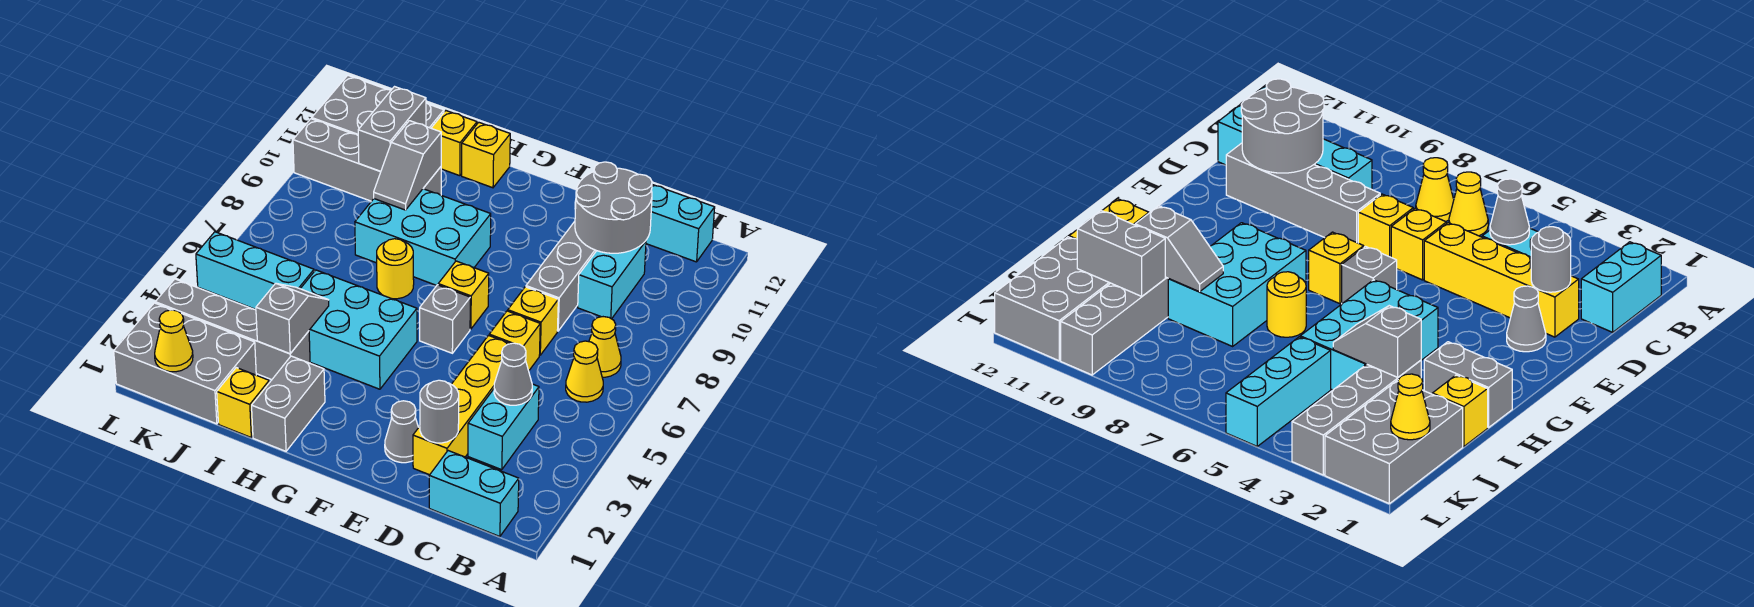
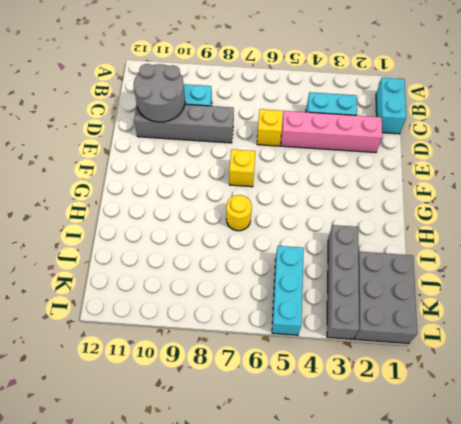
pink 1x4 brick [281,111,382,153] -> yellow 1x4 brick [413,336,510,475]
none -> yellow 1x1 cone [566,341,603,402]
none -> yellow 1x1 cone [589,317,621,377]
none -> cyan 1x2 brick [646,185,715,262]
none -> yellow 1x1 brick [508,287,558,355]

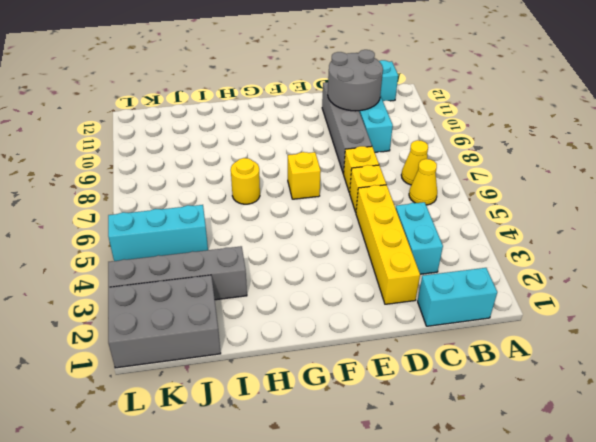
none -> grey 1x1 cone [385,401,419,463]
none -> grey 1x1 brick [420,285,470,353]
none -> cyan 2x3 brick [300,270,417,389]
none -> cyan 2x3 brick [355,189,491,285]

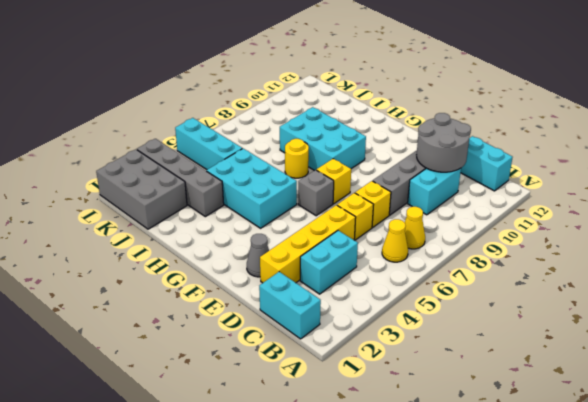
none -> grey 1x2 brick [252,356,325,451]
none -> yellow 1x1 brick [462,122,510,188]
none -> yellow 1x1 brick [217,368,269,437]
none -> grey 1x4 brick [293,119,441,201]

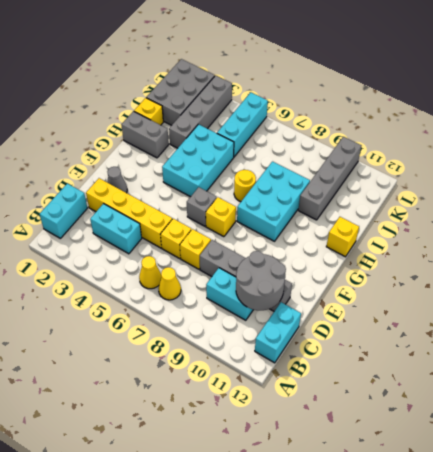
none -> yellow 1x1 brick [431,111,477,176]
none -> grey 2x3 brick [312,75,444,135]
none -> grey 1x1 cone [494,343,532,405]
none -> grey 1x1 round brick [420,380,459,443]

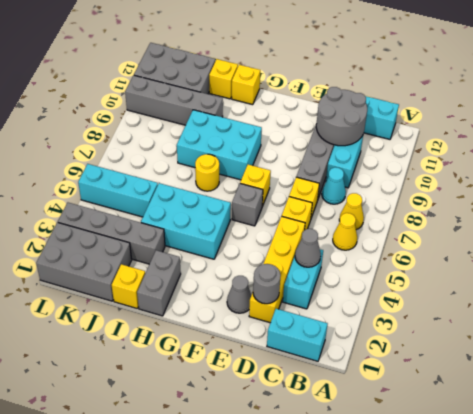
cyan 1x1 cone [322,167,346,204] -> none
none -> grey 1x2 slope [256,283,329,354]
none -> grey 1x2 slope [374,121,441,210]
none -> grey 1x2 brick [358,87,426,171]
none -> yellow 1x1 cone [155,310,193,372]

